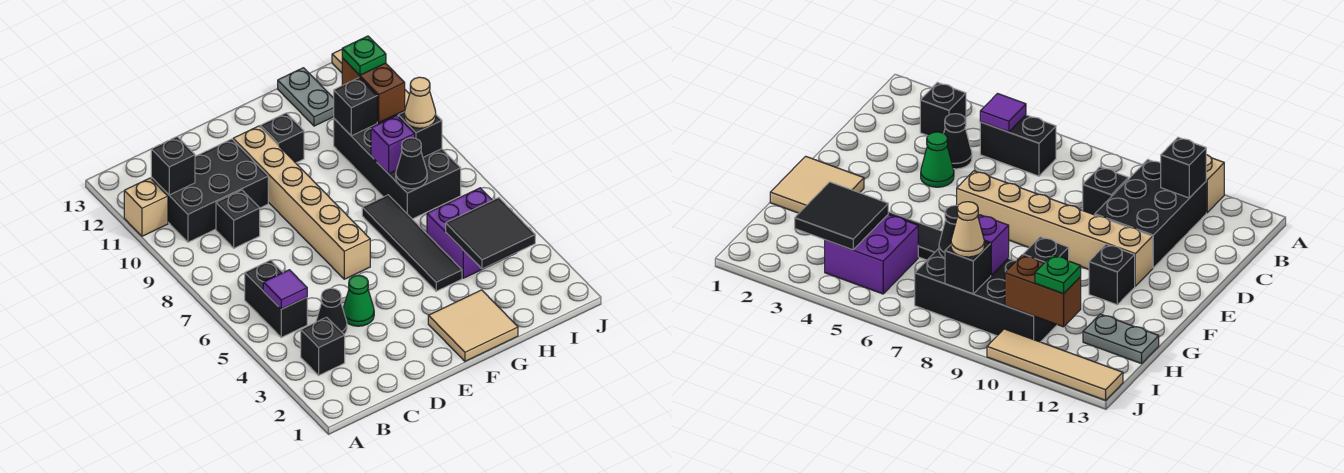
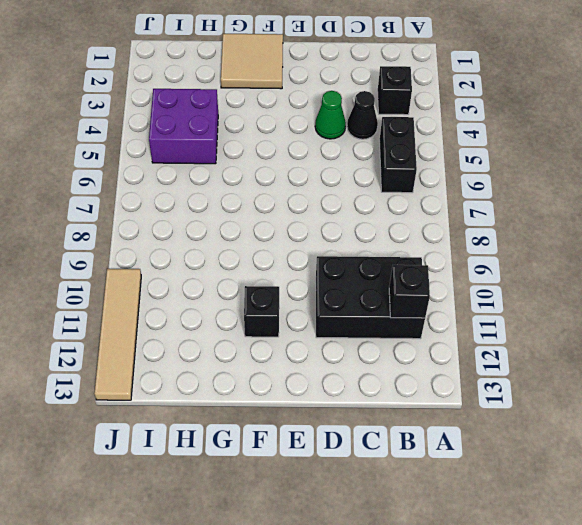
none -> tan 1x1 brick [124,178,168,236]
none -> black 1x1 brick [216,190,260,248]
none -> tan 1x6 brick [233,126,370,279]

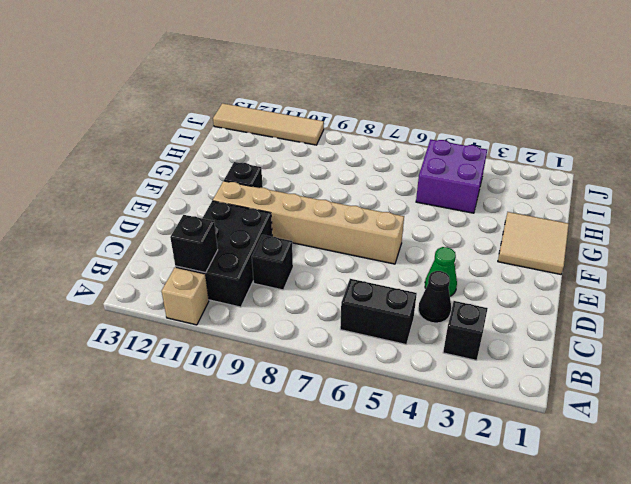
none -> black 1x4 tile [362,195,462,291]
none -> black 2x4 brick [334,111,461,219]
none -> grey 1x2 plate [278,68,334,126]

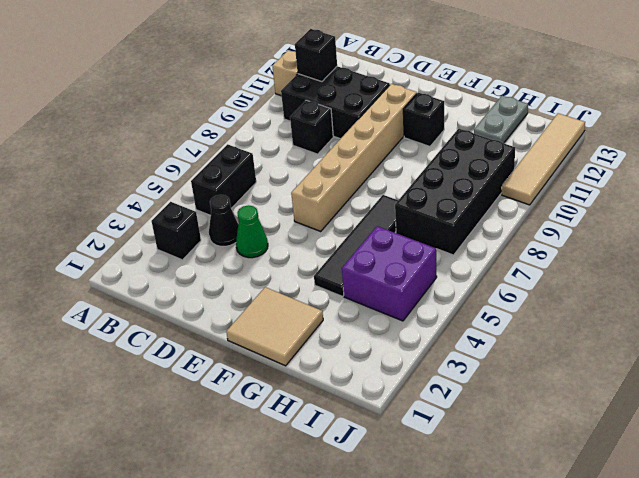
none -> purple 1x1 tile [263,270,307,309]
none -> black 2x2 tile [446,198,535,269]
none -> black 1x1 cone [396,138,427,189]

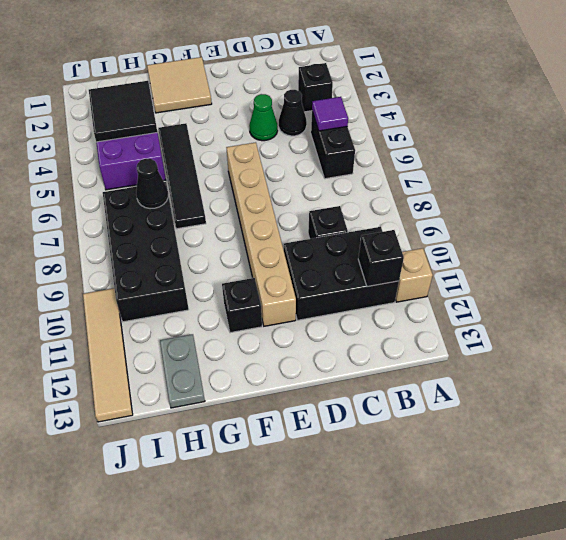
none -> purple 1x1 brick [371,116,415,174]
none -> black 1x1 brick [334,78,377,136]
none -> black 1x1 brick [398,112,442,157]

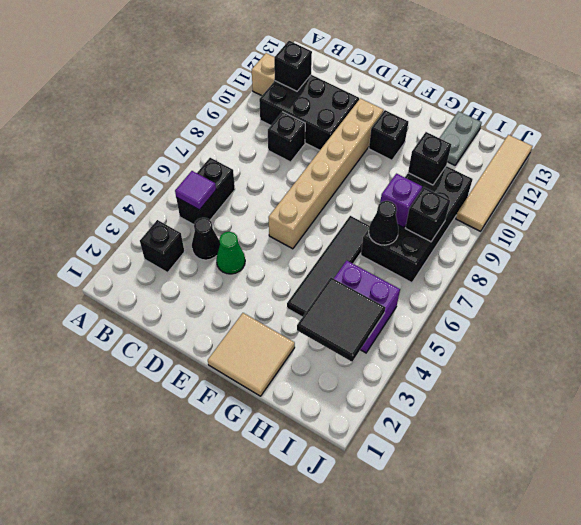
none -> brown 1x2 brick [342,58,405,123]
none -> tan 1x1 cone [404,77,436,128]
none -> green 1x1 plate [342,36,386,75]

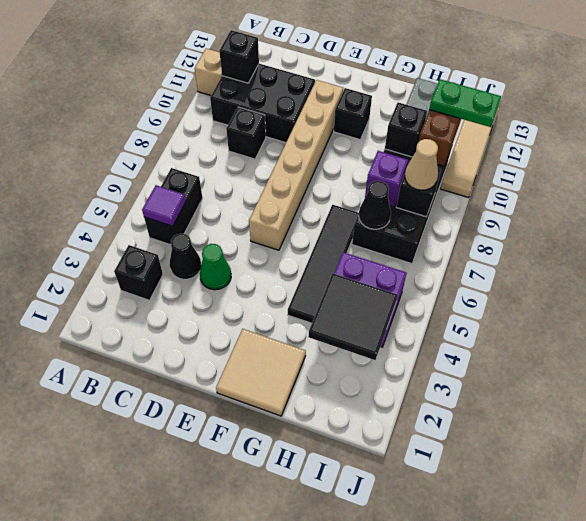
green 1x2 plate [429,79,501,127] -> green 1x1 plate [342,36,386,75]

